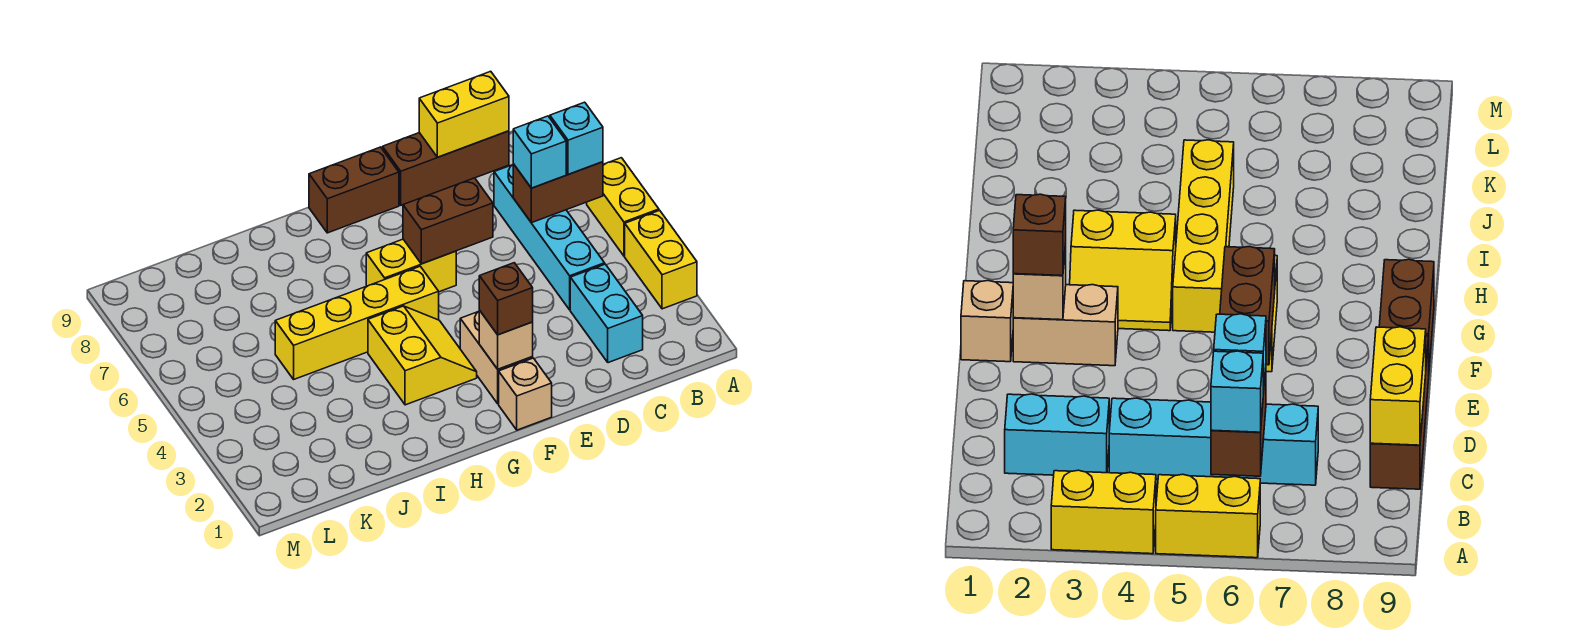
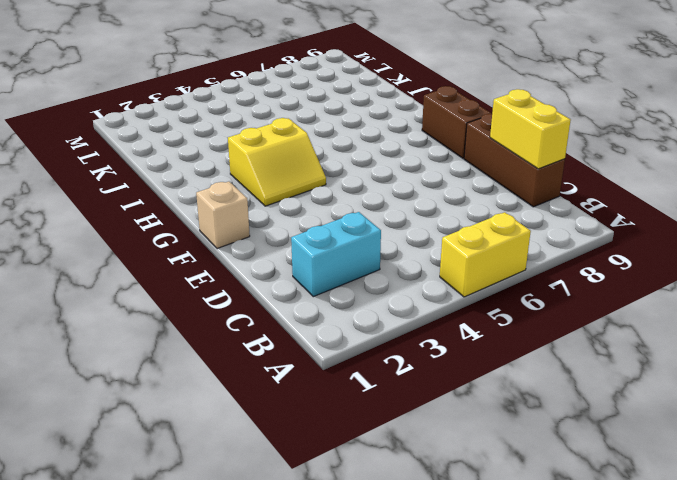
none -> yellow 1x2 brick [625,210,697,309]
none -> cyan 1x4 brick [494,165,605,310]
none -> tan 1x2 brick [460,312,533,404]

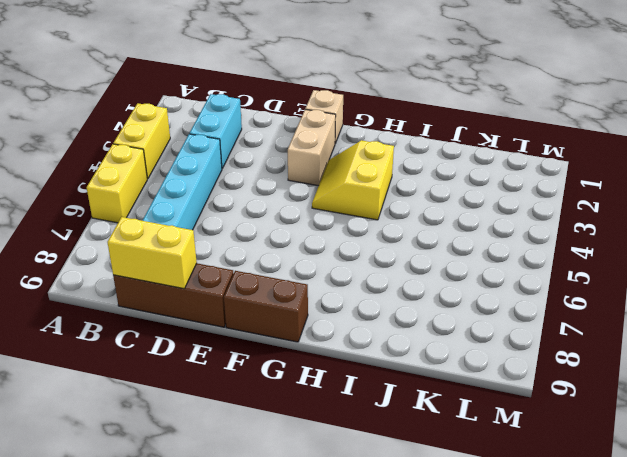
none -> yellow 1x2 brick [366,239,456,292]
none -> yellow 1x4 brick [275,266,439,379]
none -> brown 1x2 brick [513,162,603,223]

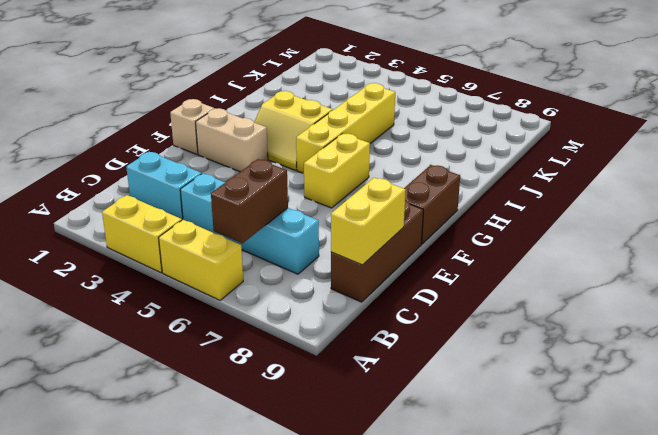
none -> brown 1x2 brick [403,178,493,264]
none -> tan 1x1 brick [479,310,533,369]
none -> cyan 1x1 brick [550,102,603,175]

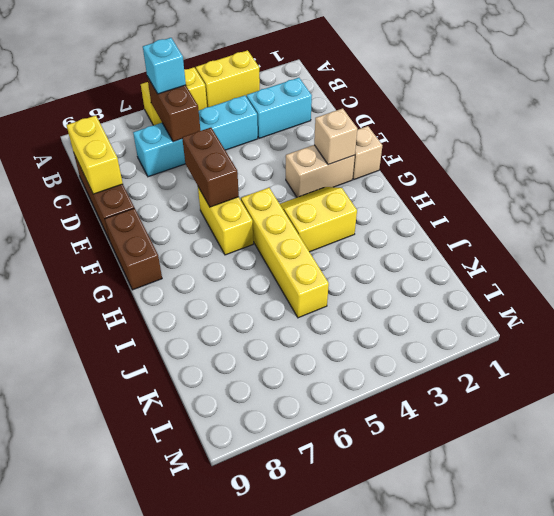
none -> cyan 1x1 brick [513,116,566,188]
none -> brown 1x1 brick [479,263,533,335]

